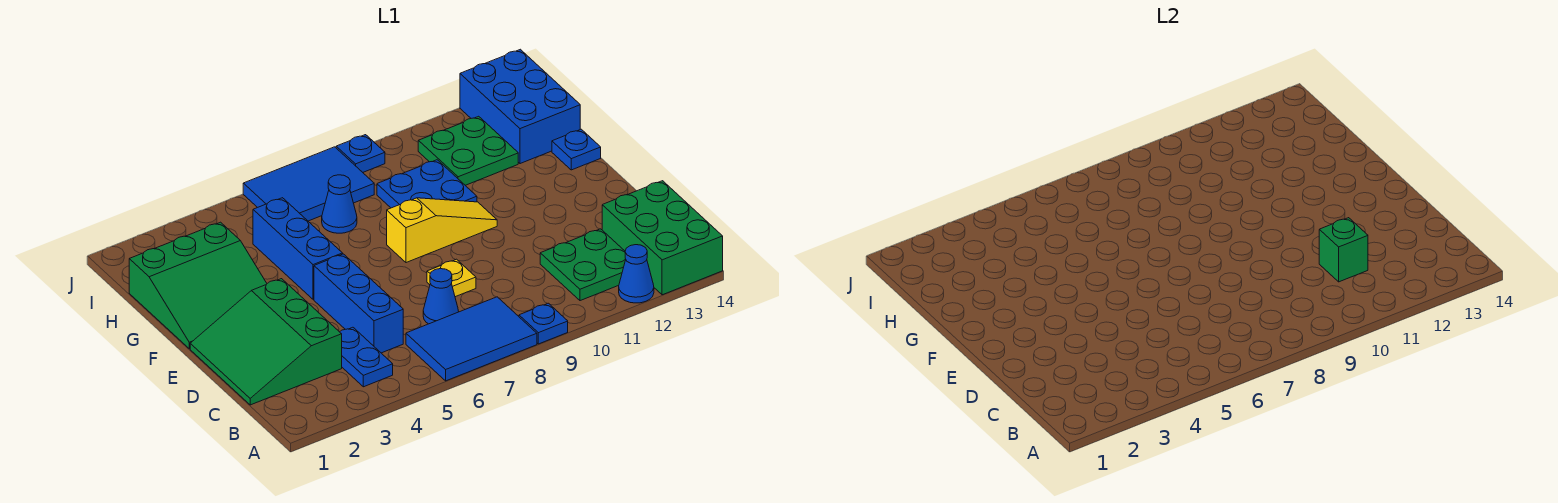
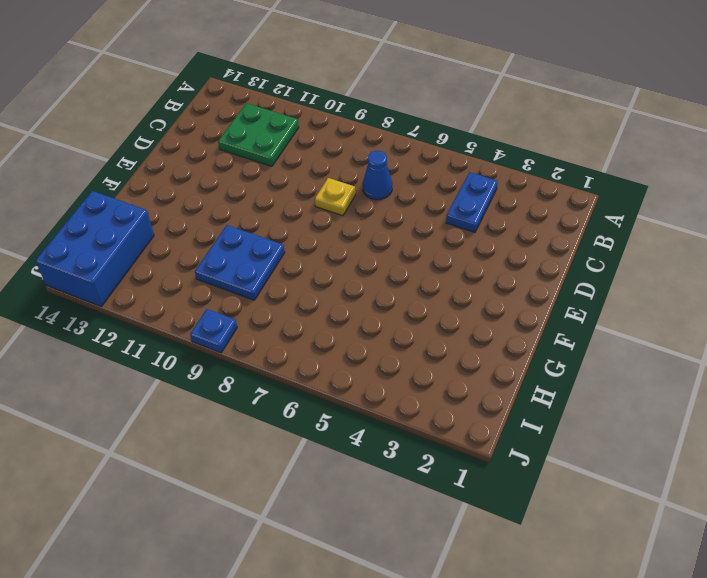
none -> blue 2x3 tile [406,297,537,381]
none -> blue 1x1 plate [519,303,568,344]
none -> blue 1x1 cone [619,245,654,303]

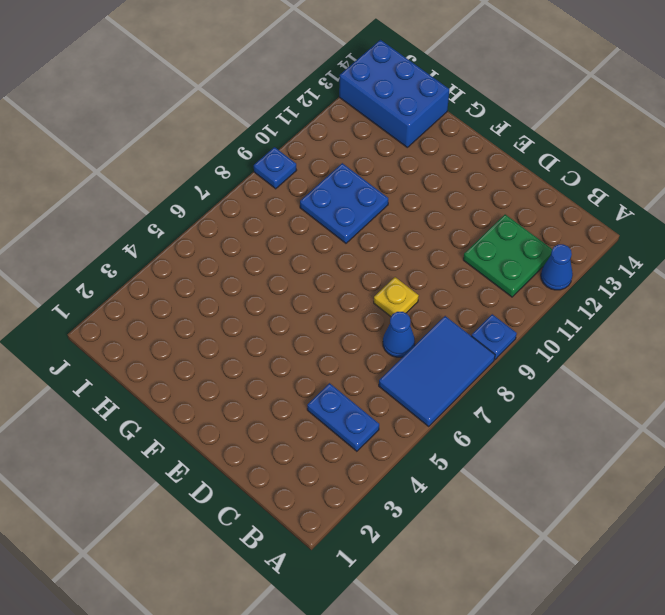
none -> green 2x3 brick [602,181,723,295]
none -> green 3x3 slope [190,279,342,405]
none -> blue 1x3 brick [314,254,403,353]

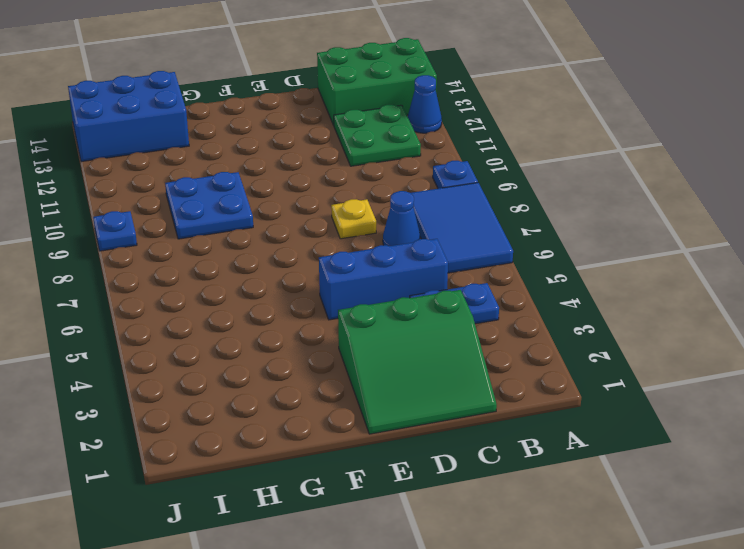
none -> green 3x3 slope [129,222,267,349]
none -> blue 1x3 brick [253,198,343,299]
none -> yellow 1x3 slope [387,198,497,263]

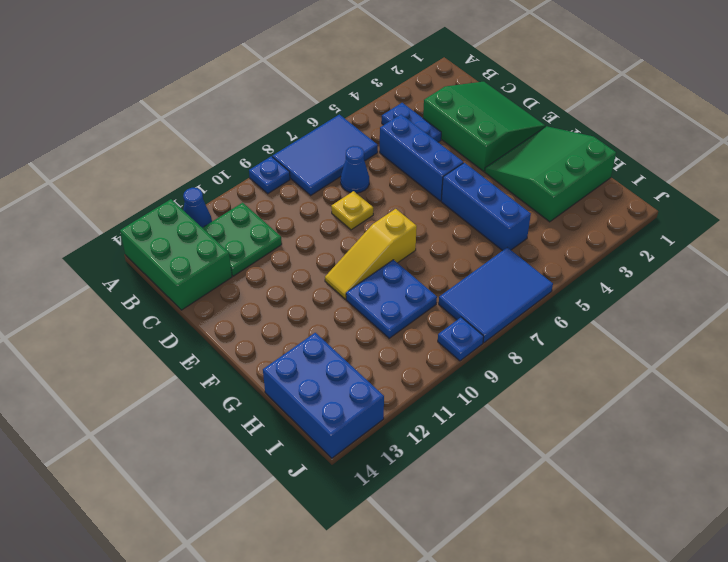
none -> blue 1x1 plate [552,129,601,170]
none -> blue 1x1 cone [322,175,357,233]
none -> green 2x2 plate [418,116,518,185]

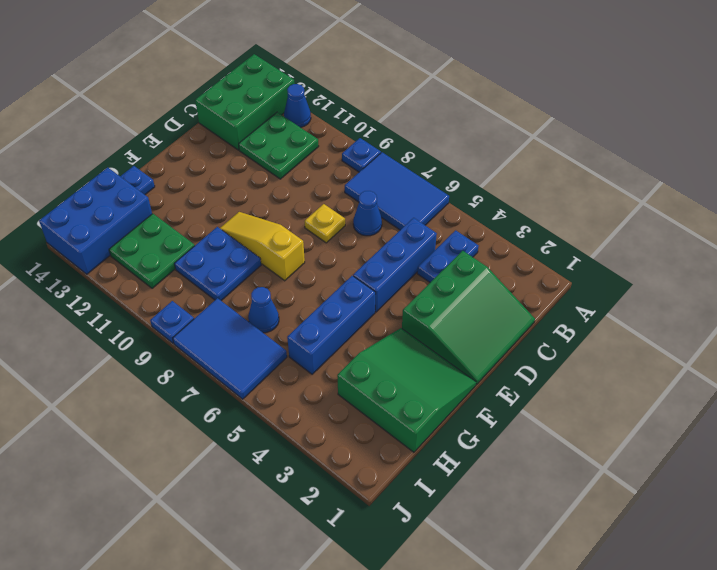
none -> green 1x1 brick [1319,218,1368,282]

